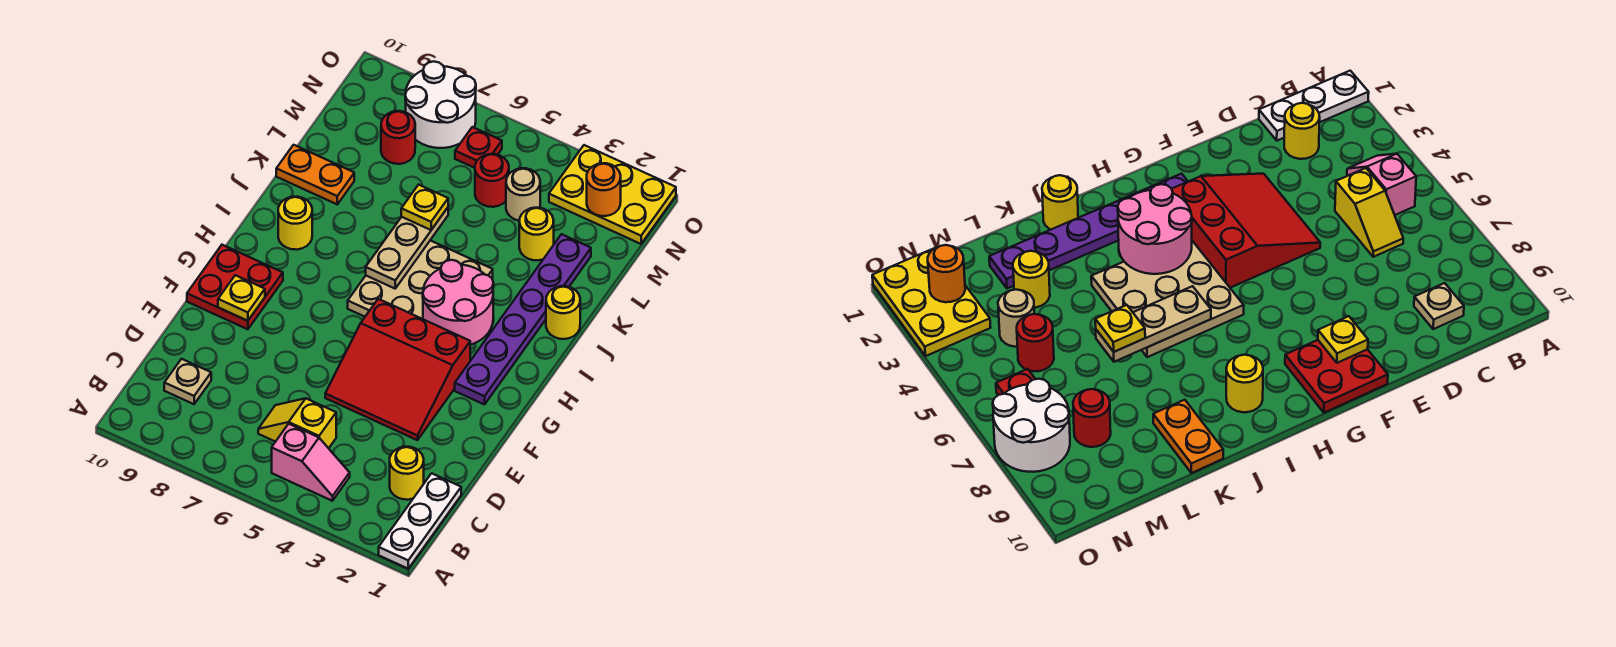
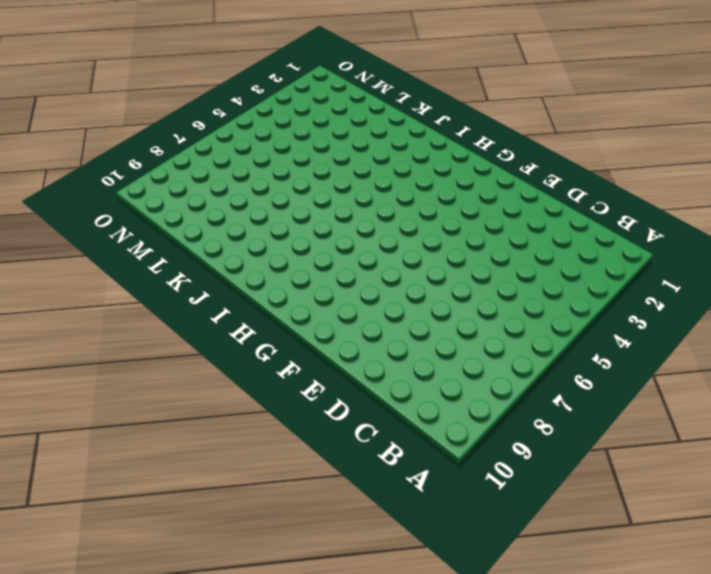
none -> white 1x3 plate [379,473,461,569]
none -> pink 1x2 slope [272,424,350,501]
none -> yellow 1x1 round brick [390,447,424,500]

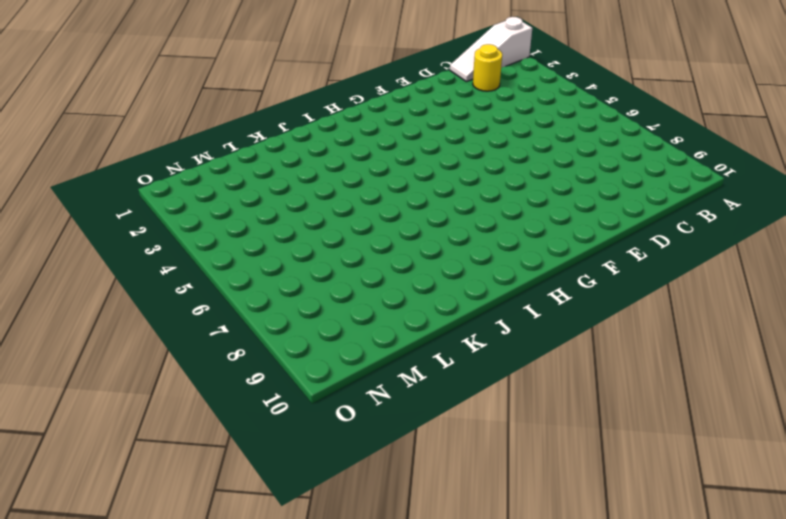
white 1x3 slope [450,17,532,82] -> white 1x3 plate [379,473,461,569]
none -> pink 1x2 slope [272,424,350,501]
none -> yellow 1x2 slope [258,398,336,448]
none -> tan 1x1 plate [164,359,211,404]

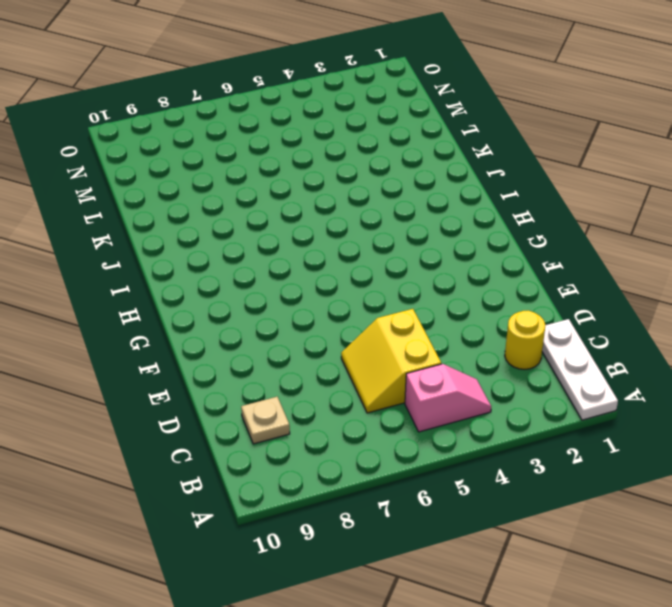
yellow 2x2 slope [341,309,441,413] -> yellow 1x2 slope [258,398,336,448]
none -> red 3x3 slope [325,299,470,440]
none -> red 2x2 plate [187,245,283,329]
none -> purple 1x6 plate [455,234,591,405]

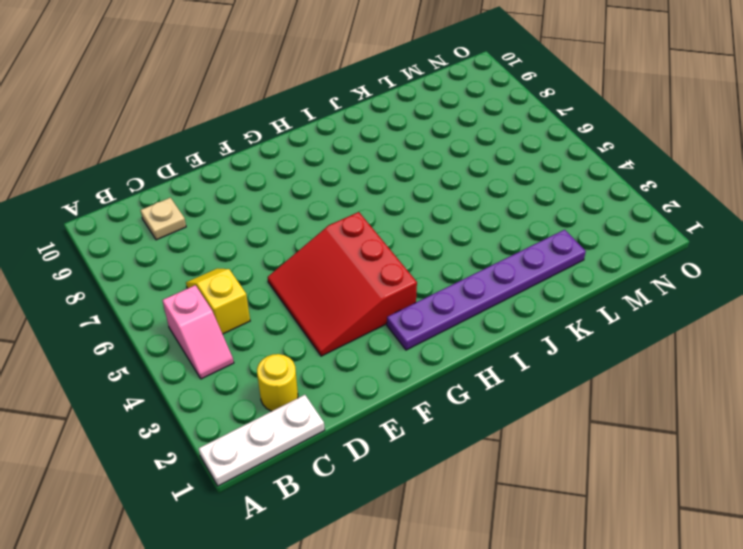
none -> red 2x2 plate [187,245,283,329]
none -> tan 3x3 plate [348,240,493,319]
none -> yellow 1x1 round brick [278,197,312,250]

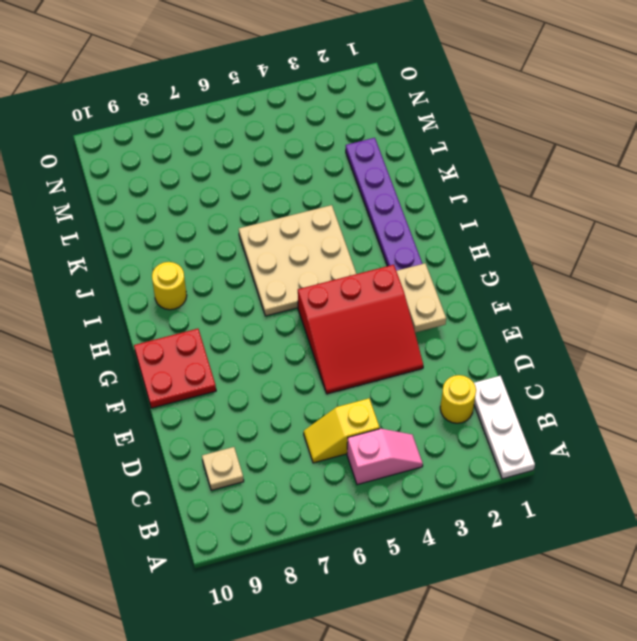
tan 1x2 plate [397,263,446,333] -> none
none -> yellow 1x1 round brick [546,286,580,339]
none -> orange 1x2 plate [276,145,354,204]
none -> yellow 1x1 round brick [519,208,554,260]

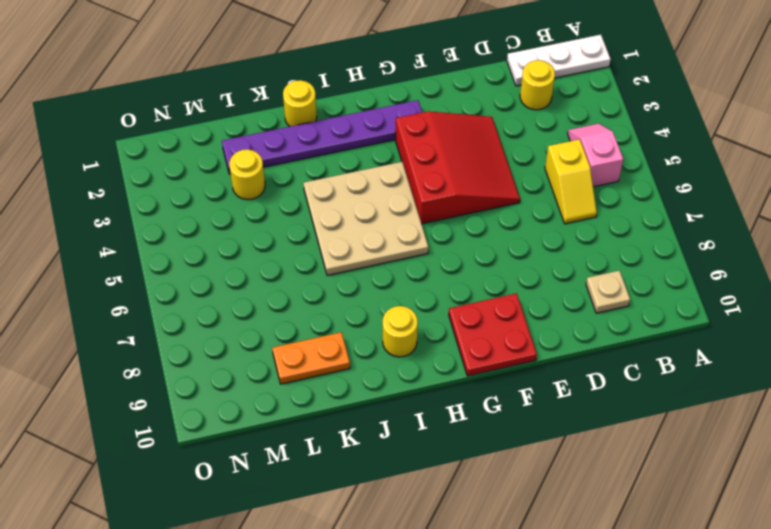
orange 1x2 plate [272,332,350,384] -> orange 1x2 plate turned to [276,145,354,204]
none -> tan 1x1 round brick [506,168,540,221]
none -> red 1x1 round brick [475,154,509,207]
none -> red 1x1 round brick [381,111,415,164]

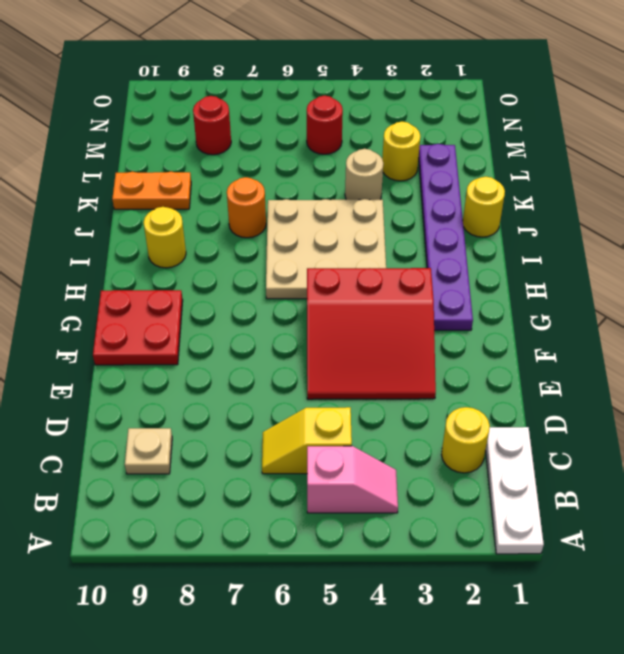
orange 1x1 round brick [227,177,266,238] -> orange 1x1 round brick moved to [587,163,621,216]
tan 1x1 round brick [345,149,383,200] -> tan 1x1 round brick moved to [506,168,540,221]
none -> yellow 2x3 plate [549,145,676,244]
none -> red 1x1 plate [455,127,502,168]
none -> white 2x2 round brick [405,62,476,148]

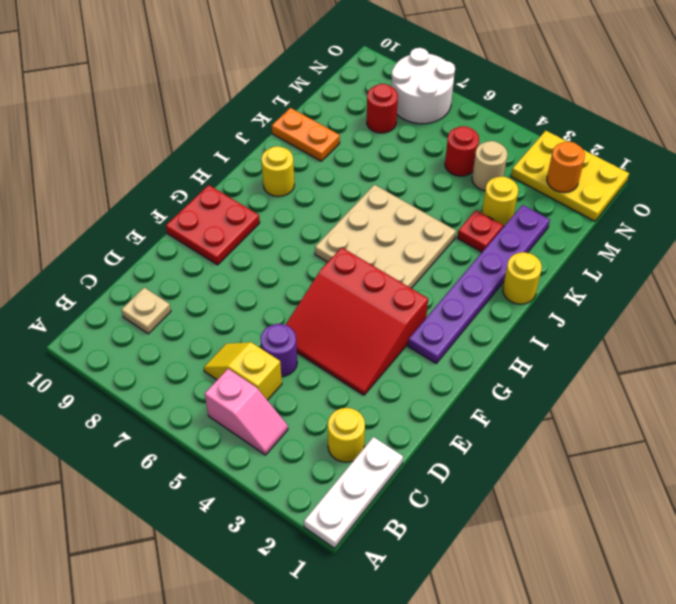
purple 1x1 round brick [261,324,297,377] -> none
red 1x1 plate [457,210,503,252] -> red 1x1 plate moved to [455,127,502,168]
none -> yellow 1x1 plate [218,275,265,321]
none -> pink 2x2 round brick [423,260,494,345]
none -> tan 1x3 plate [366,208,448,289]

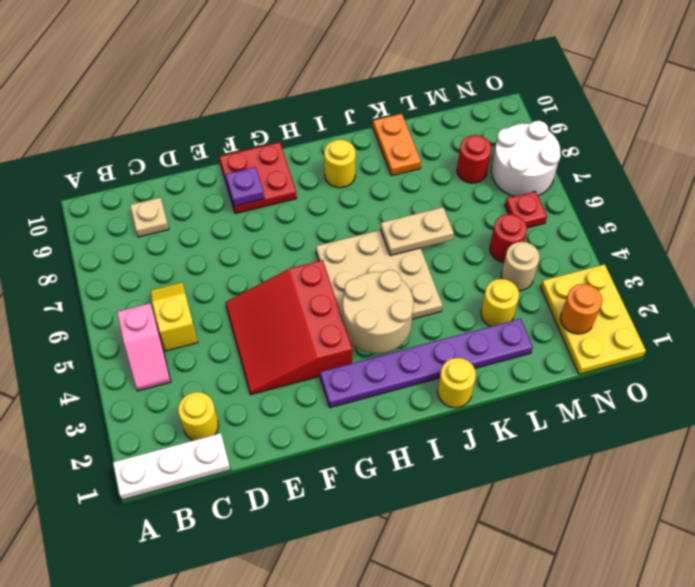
purple 1x1 plate [225,167,264,206] -> yellow 1x1 plate [218,275,265,321]
tan 2x2 round brick [343,270,414,353] -> pink 2x2 round brick [423,260,494,345]
tan 1x2 plate [380,207,454,256] -> tan 1x3 plate [366,208,448,289]
none -> yellow 1x1 plate [401,185,448,230]

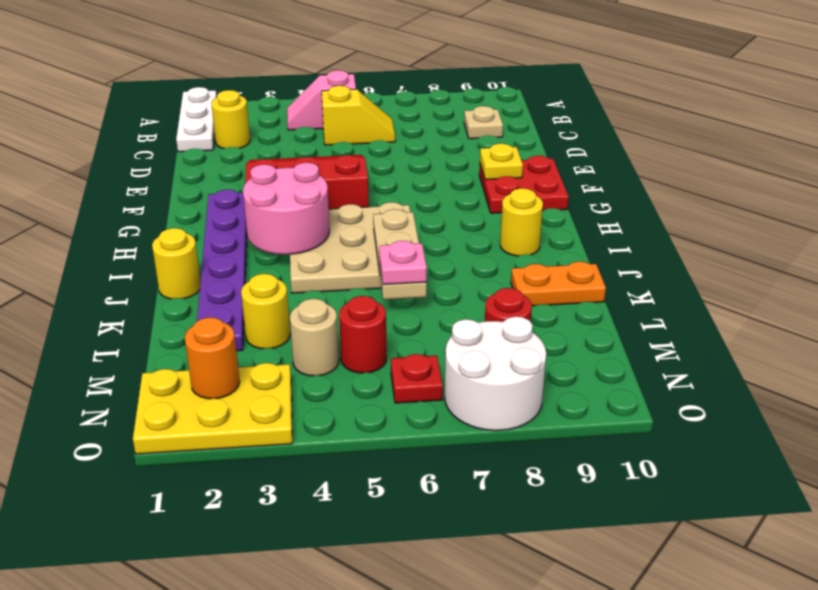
pink 1x1 plate [379,241,427,284] -> yellow 1x1 plate [401,185,448,230]

